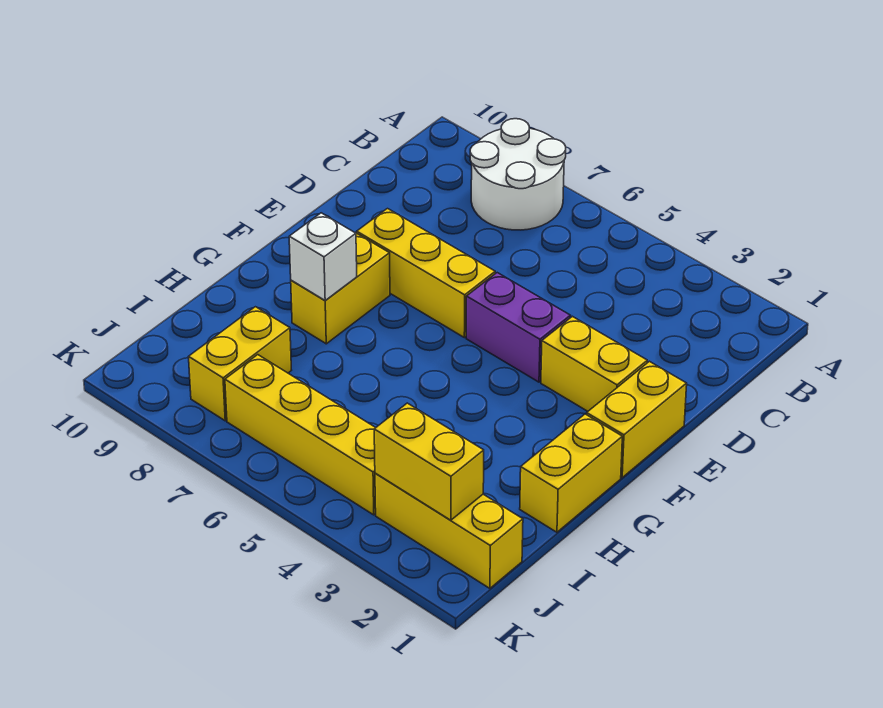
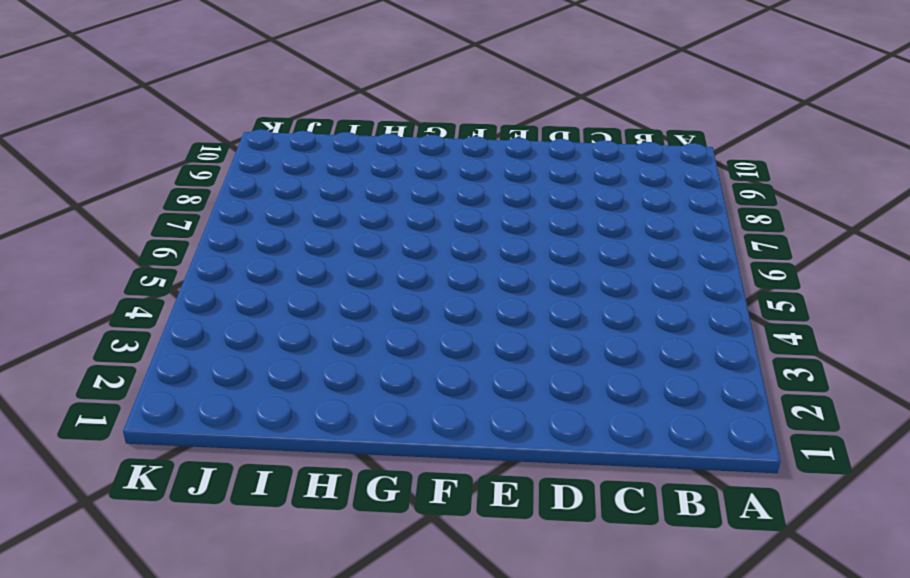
none -> white 2x2 round brick [470,119,566,230]
none -> yellow 1x2 brick [587,361,687,478]
none -> yellow 1x2 brick [541,316,647,411]

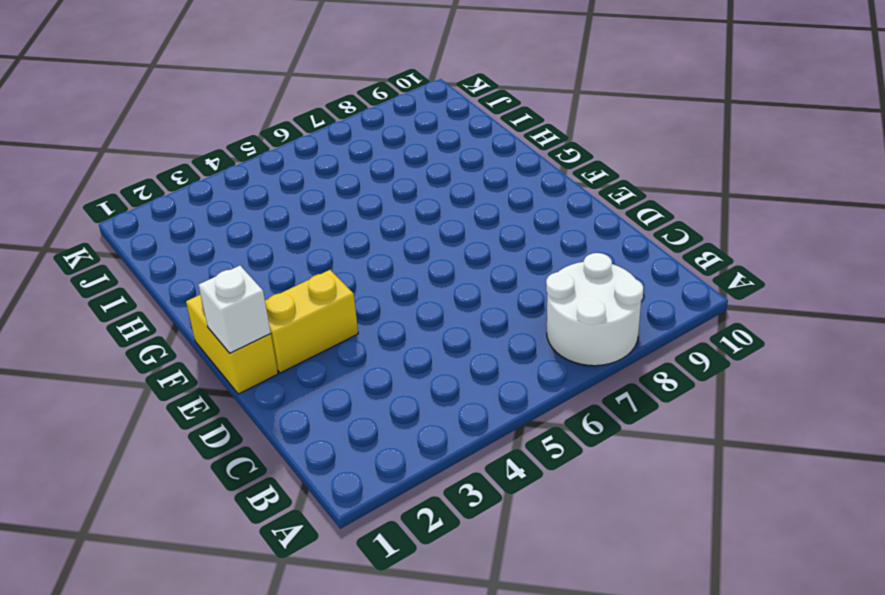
white 1x1 brick [199,266,271,353] -> white 1x1 brick moved to [289,213,357,301]
none -> purple 1x2 brick [466,273,570,382]
none -> yellow 1x3 brick [357,209,495,338]
none -> yellow 1x2 brick [291,233,390,344]

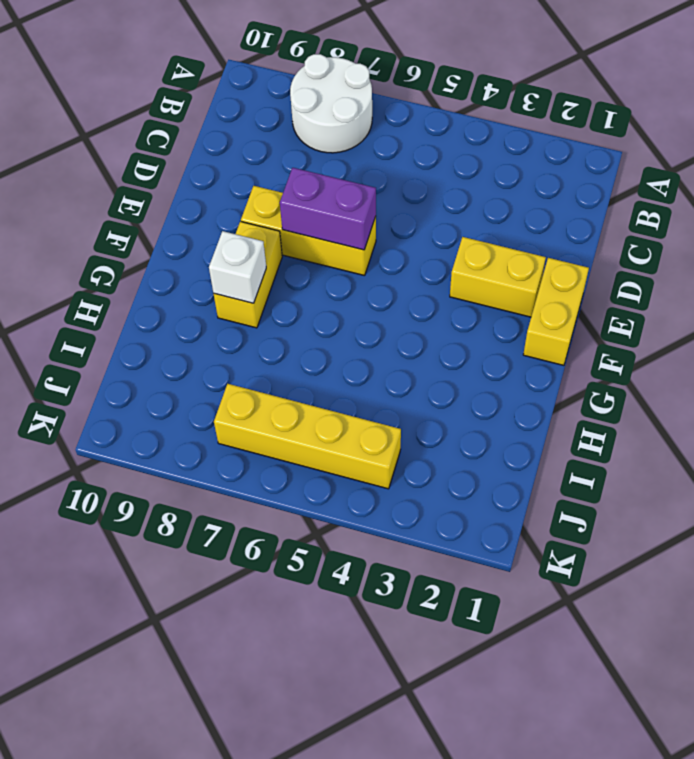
purple 1x2 brick [280,168,376,250] -> purple 1x2 brick moved to [466,273,570,382]
none -> yellow 1x2 brick [520,414,622,532]
none -> yellow 1x2 brick [189,307,291,421]
none -> yellow 1x3 brick [375,473,523,588]

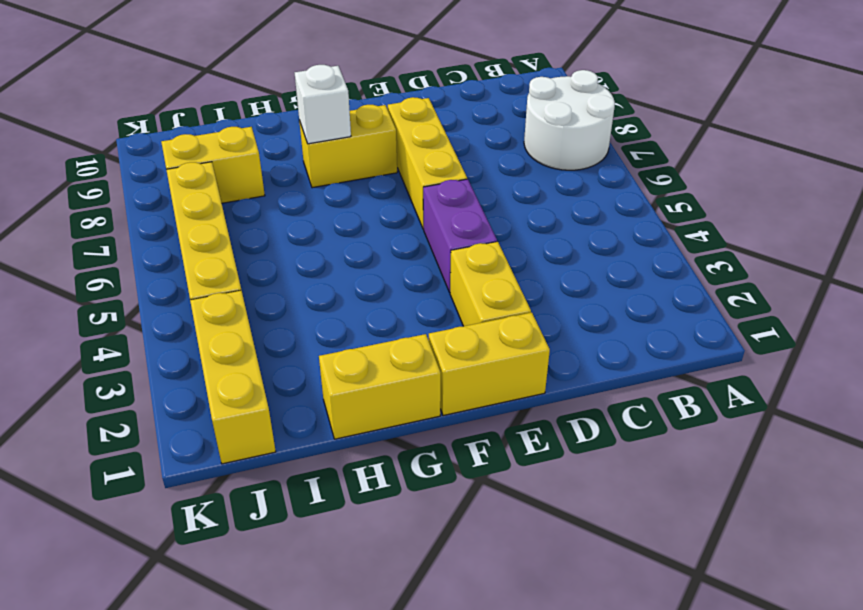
none -> yellow 1x2 brick [374,403,484,520]

